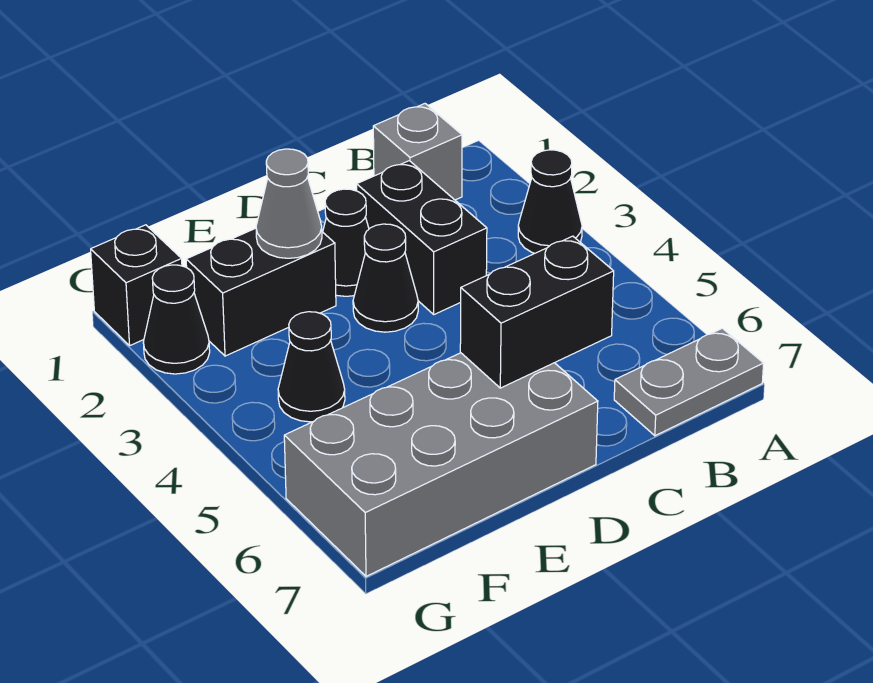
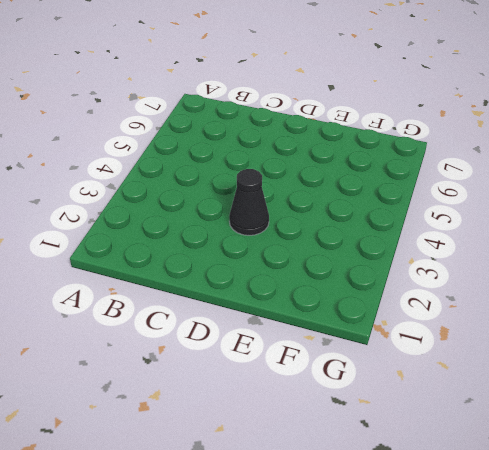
none -> black 1x1 cone [518,150,582,253]
none -> grey 1x2 plate [614,328,764,436]
none -> grey 1x1 brick [373,104,462,200]

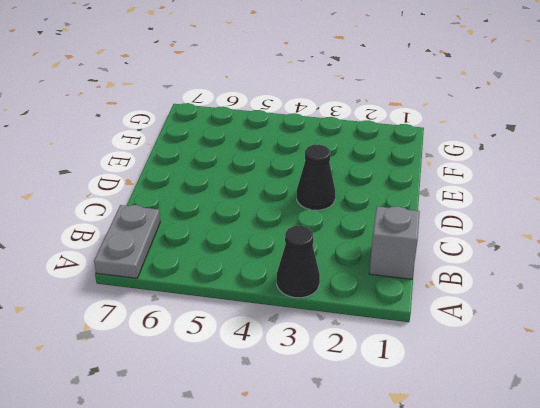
none -> black 1x2 brick [357,161,487,314]
none -> black 1x1 cone [323,189,369,296]
none -> grey 2x4 brick [284,353,598,576]

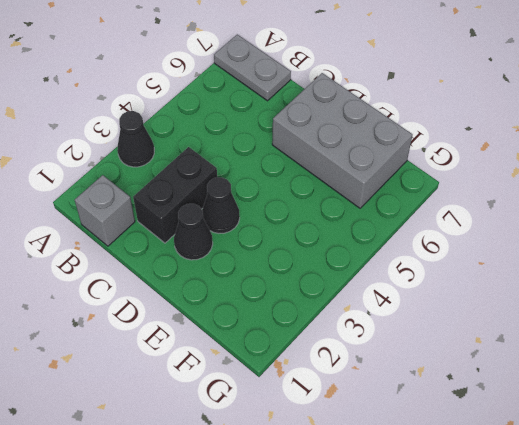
grey 2x3 brick [272,73,413,208] -> grey 2x4 brick [284,353,598,576]
none -> black 1x2 brick [186,228,336,356]
none -> black 1x1 cone [278,312,345,422]
none -> black 1x1 brick [91,225,182,345]

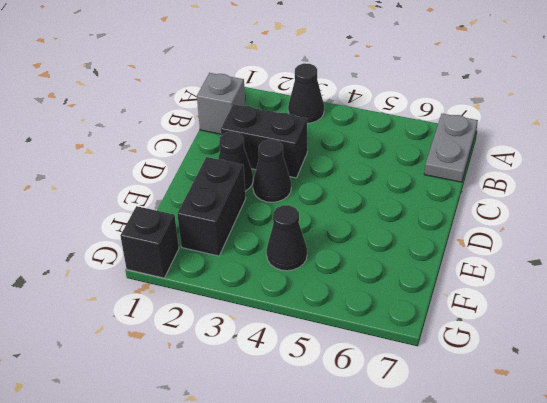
none -> grey 2x4 brick [284,353,598,576]
none -> black 1x1 cone [143,265,210,374]
none -> black 1x2 brick [460,236,614,388]

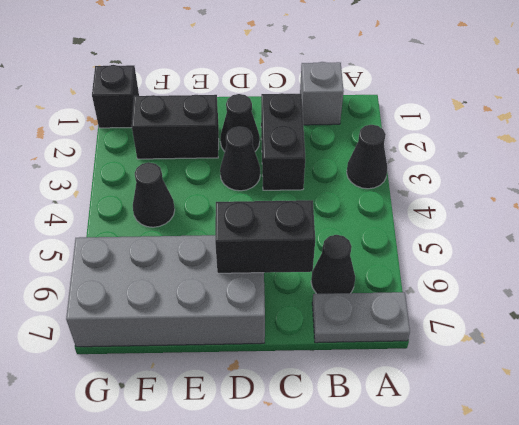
black 1x1 cone [311,235,355,294] -> black 1x1 cone moved to [143,265,210,374]
none -> grey 1x1 cone [256,149,322,258]

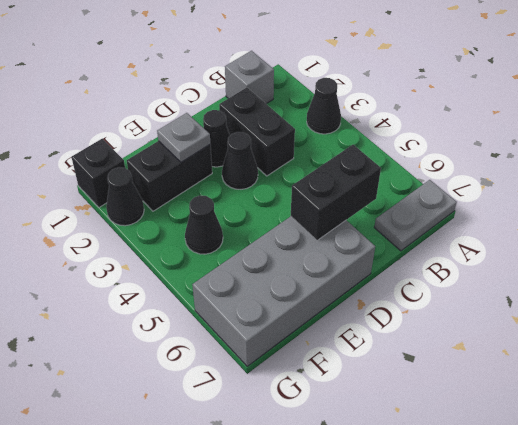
grey 1x1 plate [157,113,210,162] -> grey 1x1 cone [256,149,322,258]

